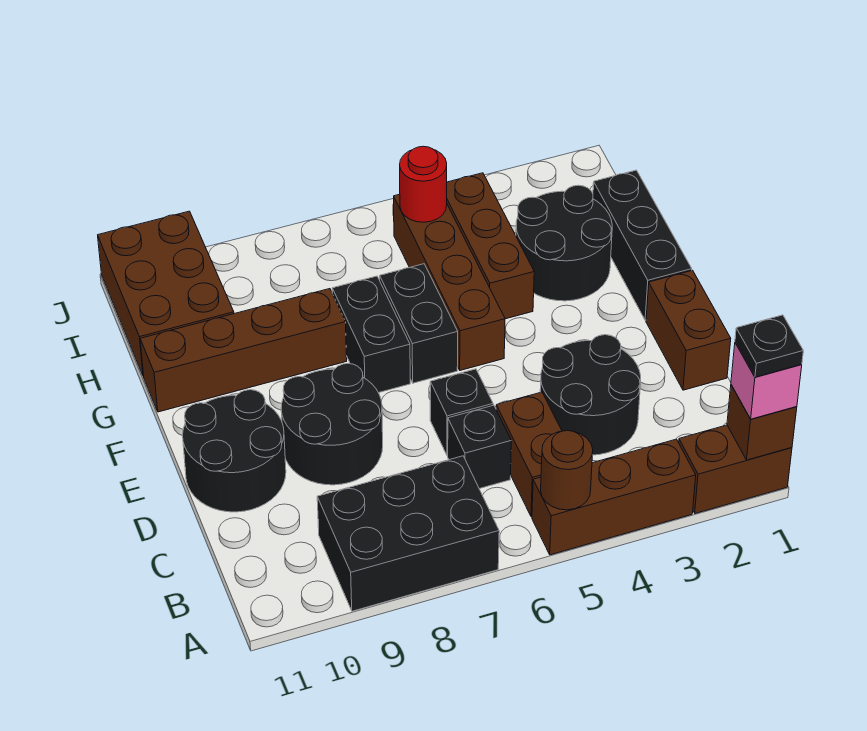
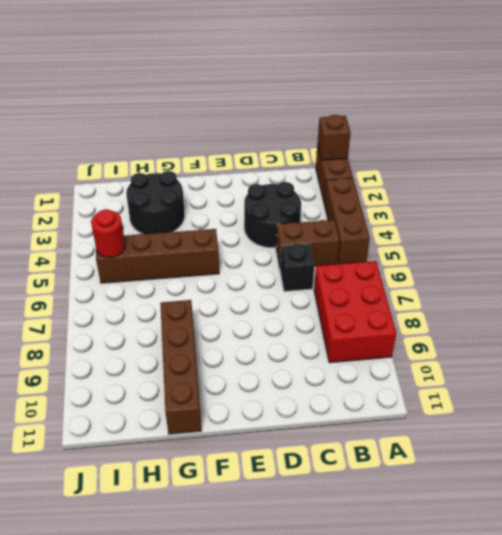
red 2x3 brick [314,261,396,363] -> black 2x3 brick [317,456,499,611]
none -> brown 1x2 brick [646,270,731,390]
none -> black 1x1 brick [430,369,493,455]
none -> black 2x2 round brick [281,364,383,485]

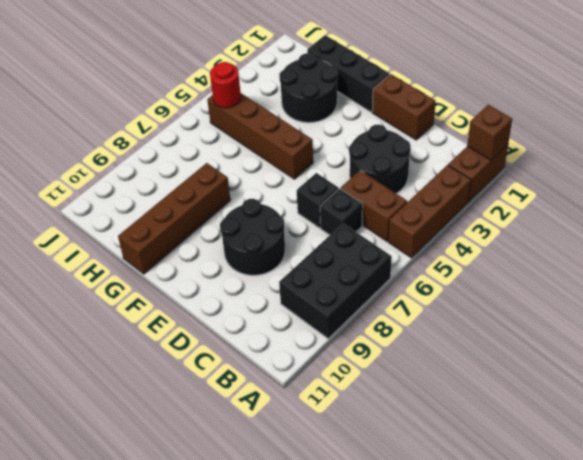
none -> black 2x2 round brick [183,390,286,512]
none -> black 1x2 brick [380,264,458,383]
none -> black 1x2 brick [332,276,410,393]

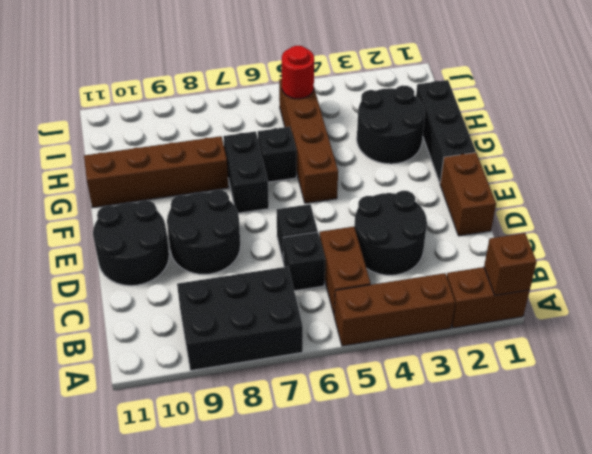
black 1x1 brick [258,127,296,182] -> black 1x2 brick [380,264,458,383]
none -> brown 1x3 brick [447,173,534,319]
none -> brown 2x3 brick [98,211,234,376]
none -> brown 1x1 round brick [541,431,593,510]

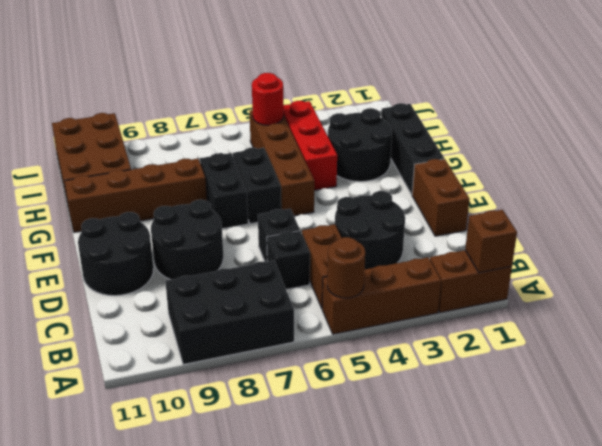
red 1x3 brick [283,101,337,190] -> brown 1x3 brick [447,173,534,319]
none -> pink 1x1 brick [731,343,802,419]
none -> black 1x1 plate [735,315,803,377]

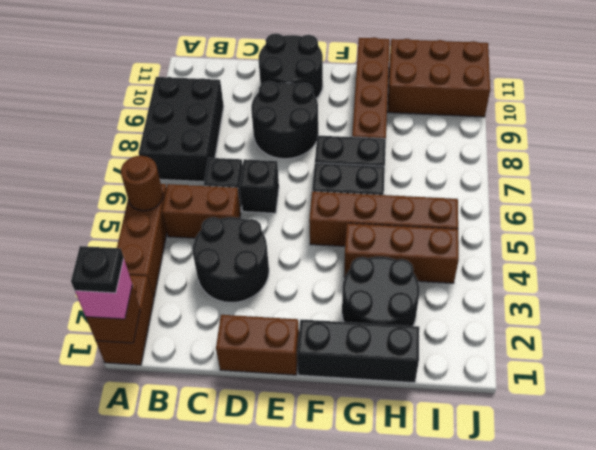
none -> red 1x1 round brick [400,146,447,222]

